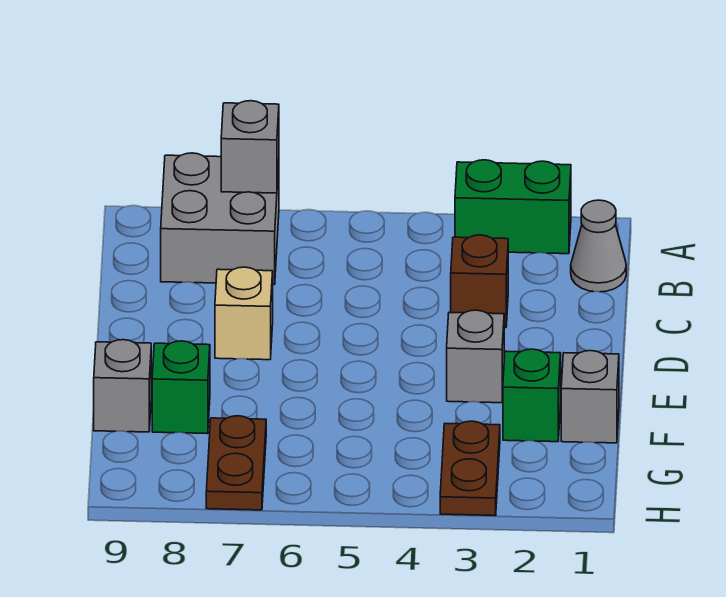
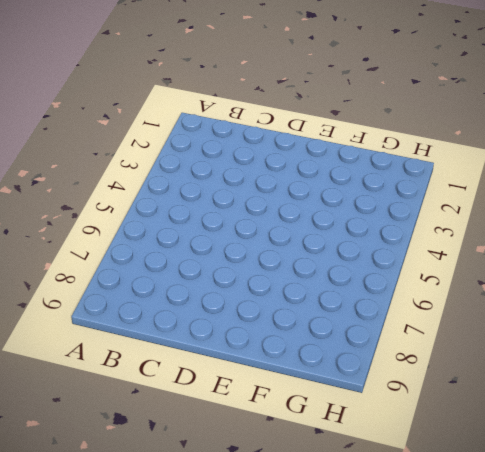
none -> green 1x2 brick [455,160,571,254]
none -> grey 2x2 brick [161,153,279,284]
none -> grey 1x1 cone [571,200,626,292]

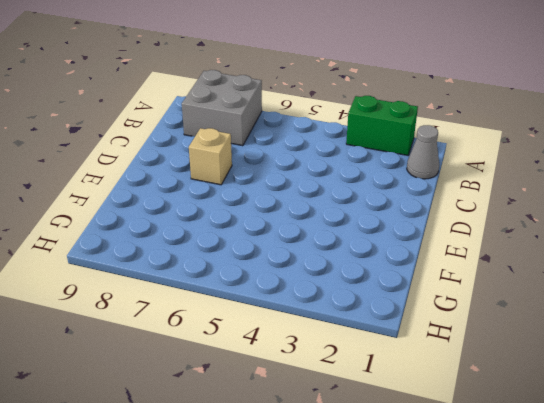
none -> brown 1x1 brick [451,235,508,328]
none -> grey 1x1 brick [447,310,504,403]
none -> grey 1x1 brick [561,351,619,443]

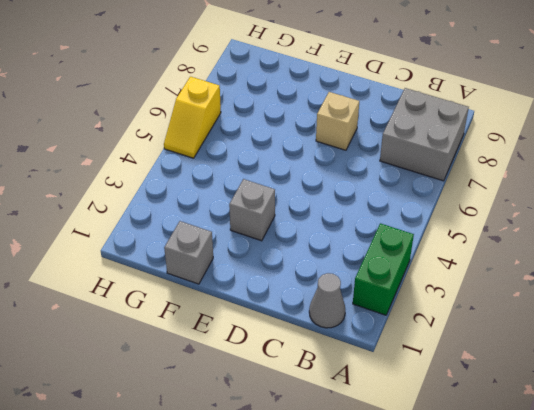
yellow 1x2 slope [164,77,221,158] -> none
none -> brown 1x1 brick [451,235,508,328]
none -> green 1x1 brick [503,349,561,442]
none -> green 1x1 brick [152,341,210,434]

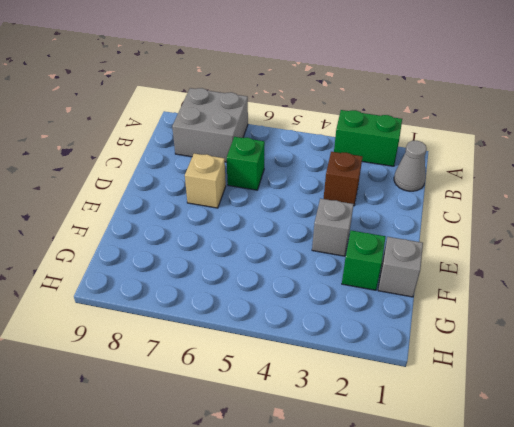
green 1x1 brick [227,137,265,190] -> green 1x1 brick moved to [152,341,210,434]
none -> grey 1x1 brick [94,340,151,432]
none -> brown 1x2 plate [440,421,500,516]
none -> brown 1x2 plate [206,416,266,510]

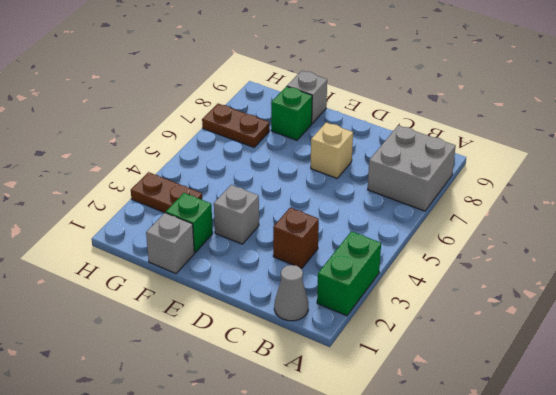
none -> grey 1x1 brick [221,101,279,193]

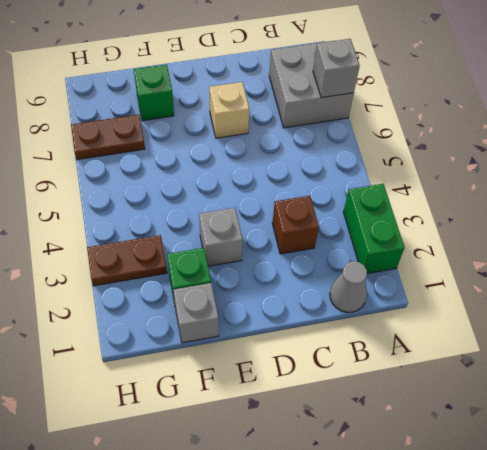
none -> grey 1x1 brick [94,340,151,432]

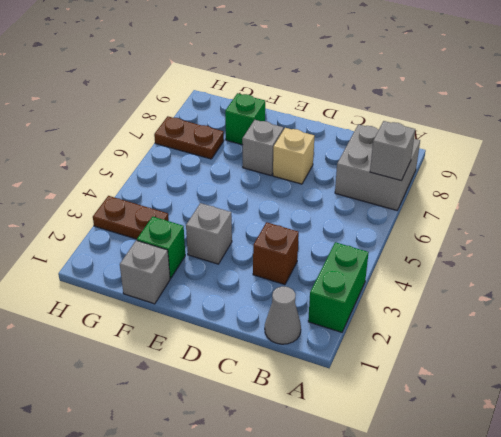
grey 1x1 brick [242,120,284,175] -> grey 1x1 brick moved to [94,340,151,432]

